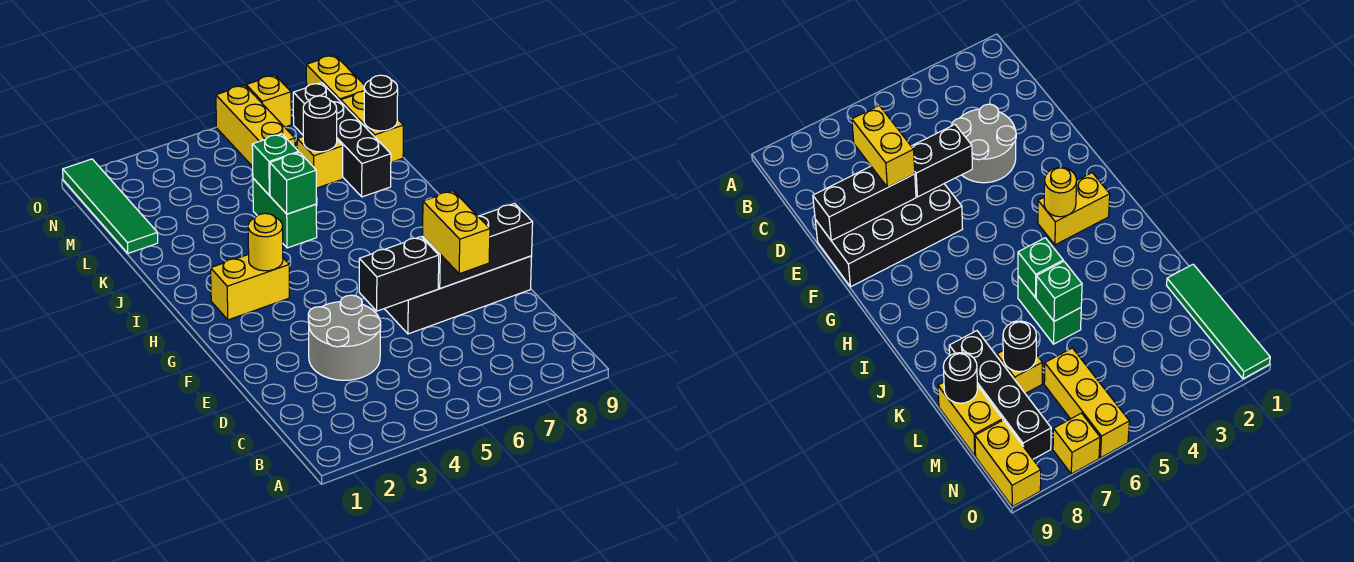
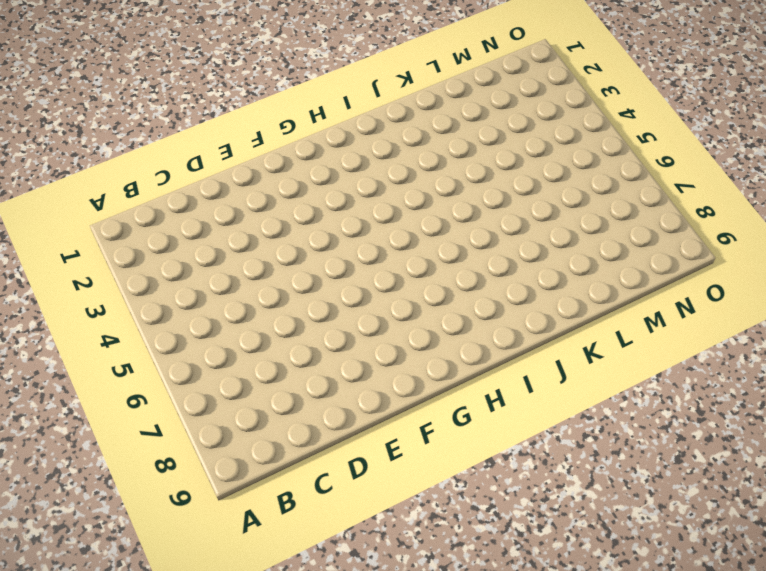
none -> grey 2x2 round brick [308,295,381,380]
none -> black 2x4 brick [385,256,532,334]
none -> yellow 1x2 brick [211,254,289,320]

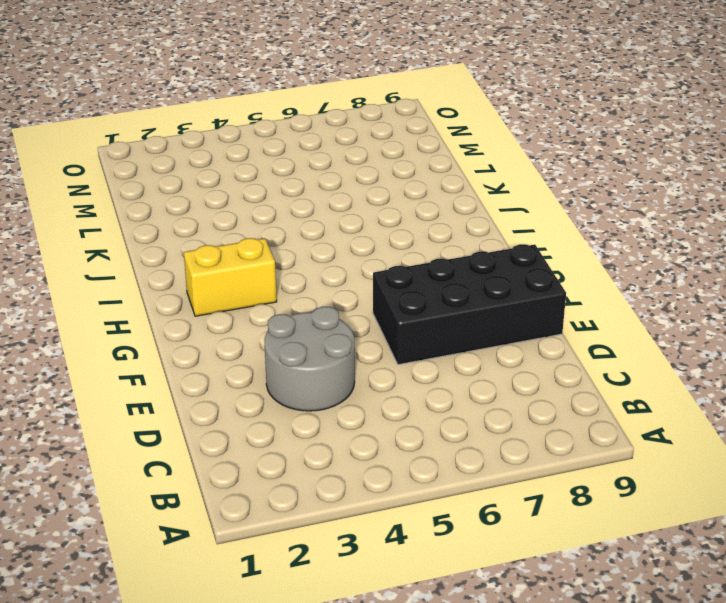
none -> green 1x2 brick [253,178,317,248]
none -> black 1x4 brick [293,83,391,197]
none -> green 1x4 tile [63,159,158,253]

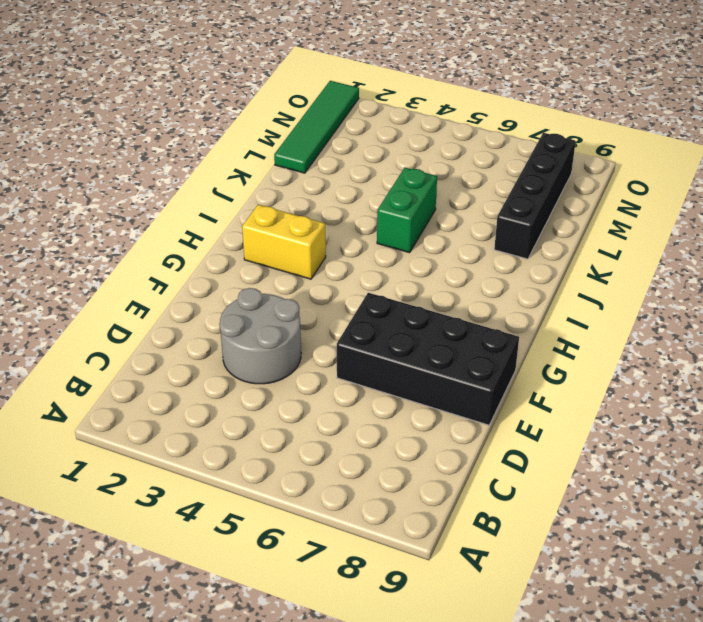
none -> yellow 1x1 brick [297,137,343,188]
none -> yellow 1x2 brick [341,91,403,162]
none -> yellow 1x3 brick [216,85,295,167]

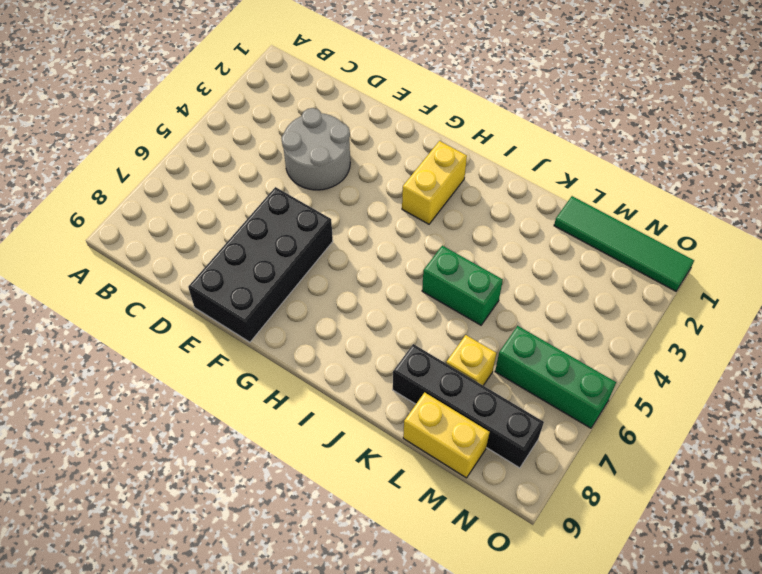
green 1x3 brick [495,326,616,428] -> yellow 1x3 brick [216,85,295,167]
none -> yellow 1x2 brick [306,55,365,102]
none -> yellow 1x1 brick [246,75,291,127]
none -> black 1x2 brick [359,237,439,311]

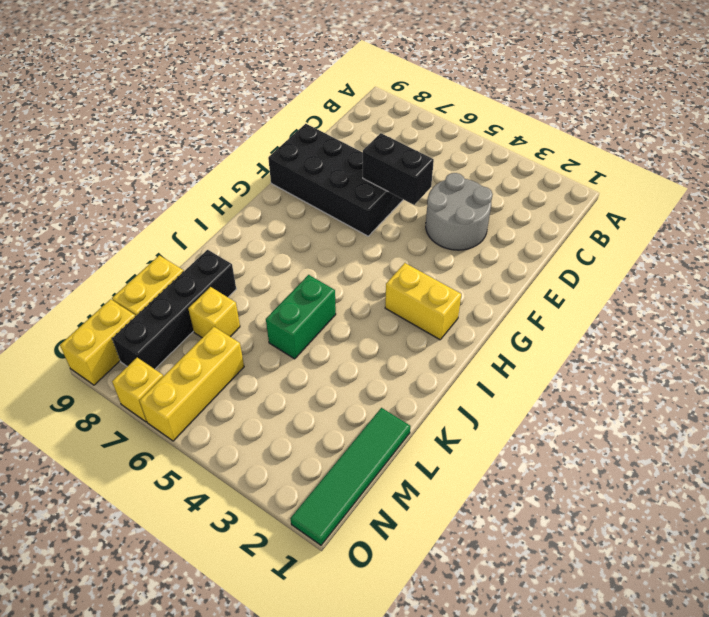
none -> black 1x3 brick [423,204,533,289]
none -> yellow 1x1 round brick [248,213,283,271]
none -> green 1x1 brick [270,152,316,214]

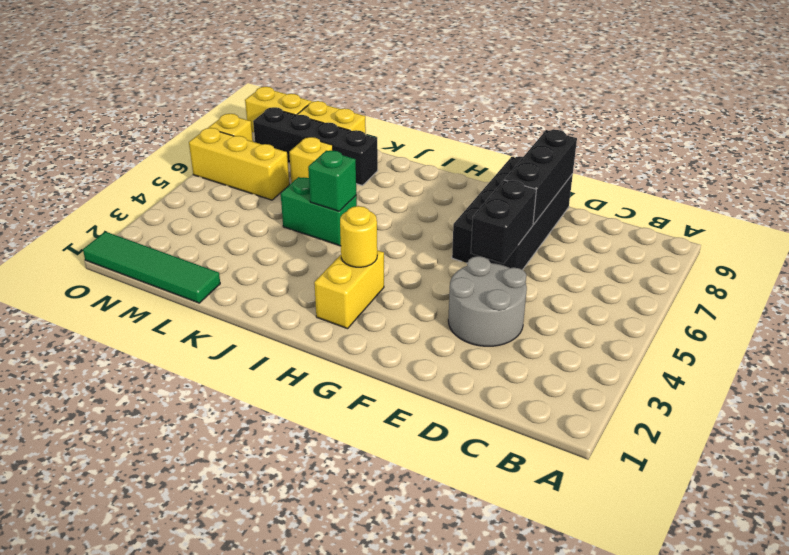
none -> green 1x1 brick [252,134,299,195]
none -> black 1x1 round brick [303,96,337,152]
none -> black 1x1 round brick [364,75,398,131]

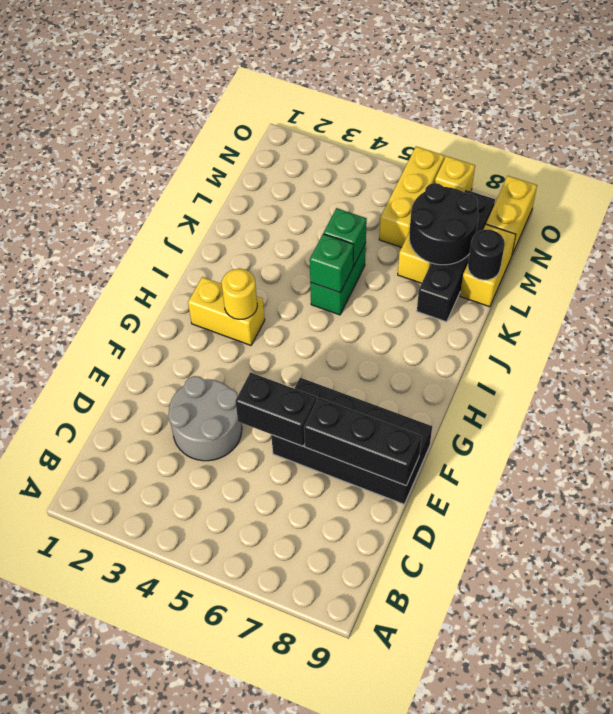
black 2x2 round brick [409,183,479,265] -> black 1x1 round brick [303,96,337,152]
none -> green 1x4 tile [63,159,158,253]
none -> yellow 1x2 brick [423,191,490,274]

